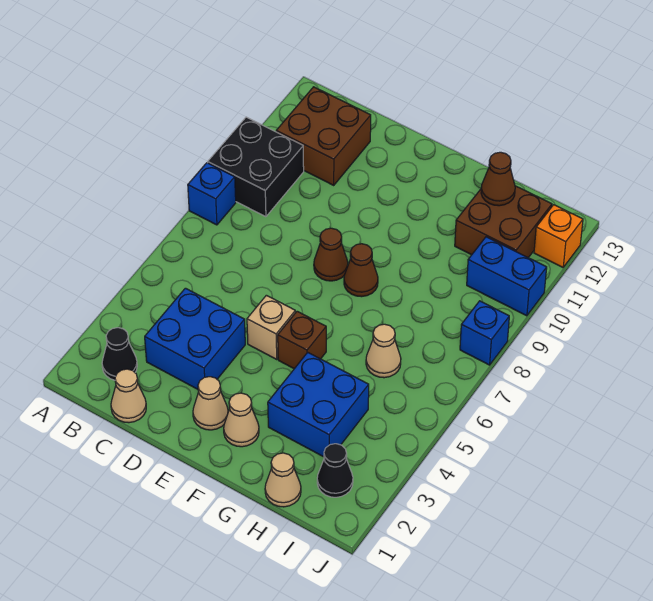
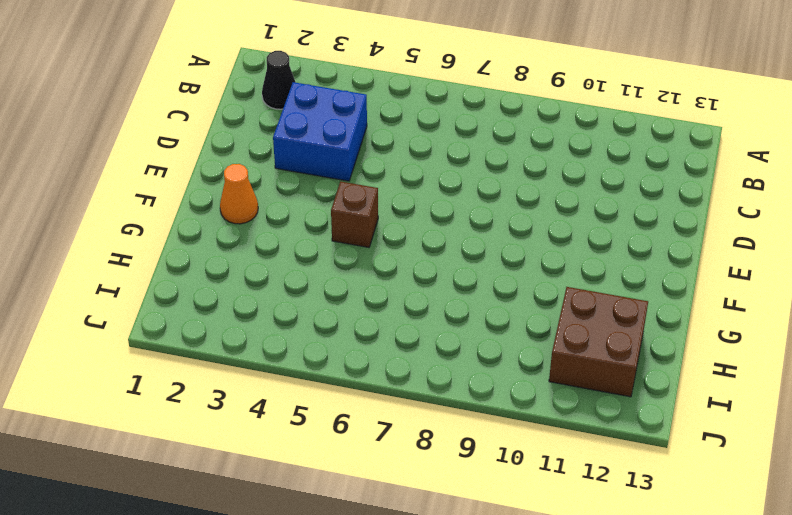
orange 1x1 cone [220,164,258,224] -> tan 1x1 cone [224,393,259,447]
none -> blue 1x1 brick [188,163,236,225]
none -> black 2x2 brick [208,117,304,217]
none -> brown 2x2 brick [276,87,371,185]

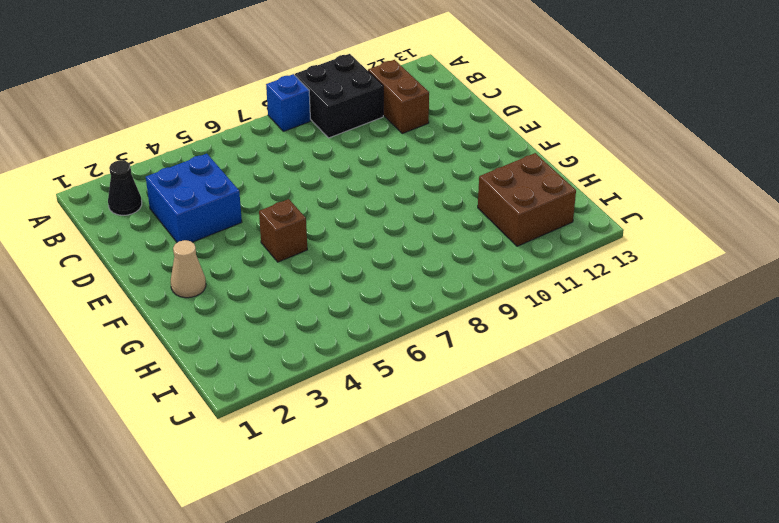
brown 1x2 brick [368,60,429,133] -> brown 2x2 brick [276,87,371,185]
none -> tan 1x1 cone [111,369,146,423]
none -> tan 1x1 cone [193,377,228,430]
none -> tan 1x1 brick [247,295,295,359]

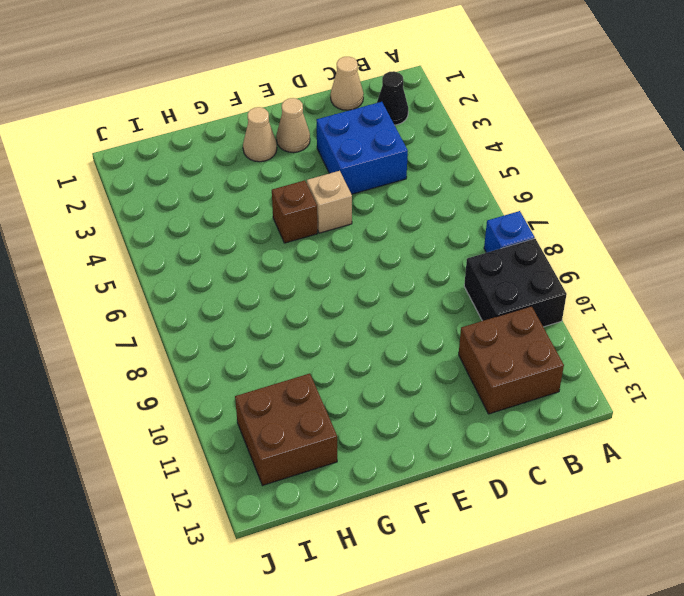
none -> brown 1x1 cone [314,228,348,281]
none -> brown 1x1 cone [344,244,378,297]
none -> blue 2x2 brick [268,352,369,457]

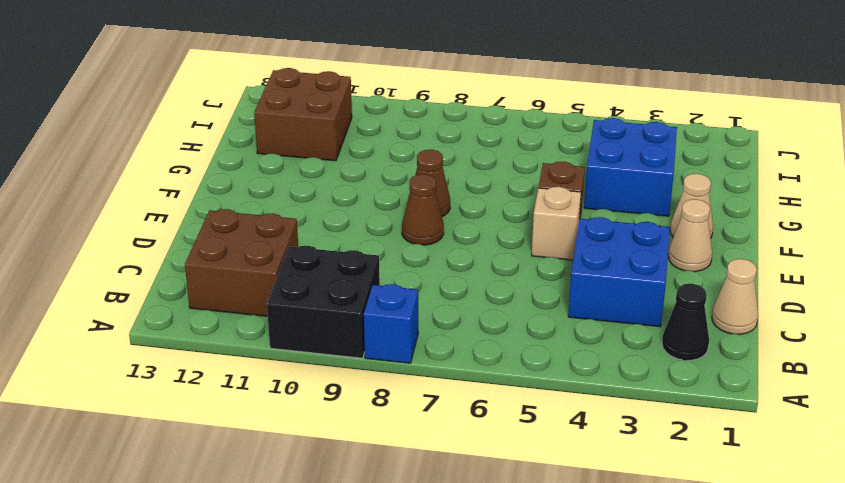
none -> tan 1x1 cone [265,453,301,507]
none -> tan 1x1 cone [366,324,401,378]
none -> black 1x1 cone [317,444,353,497]

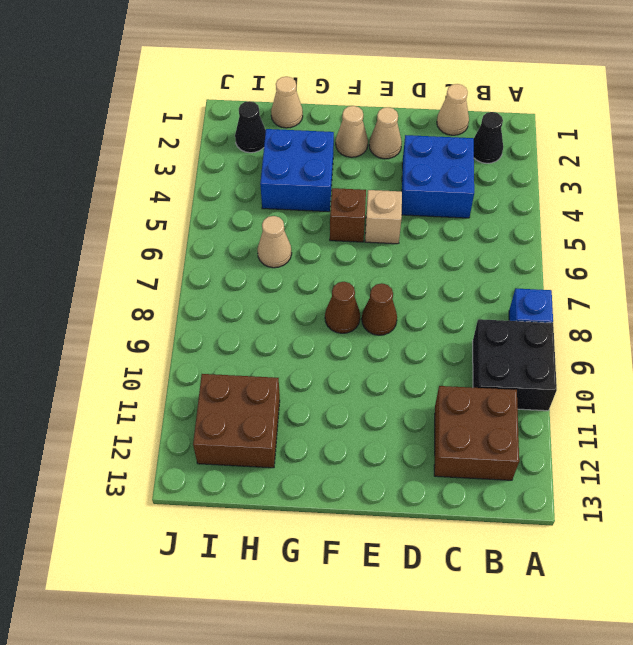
none -> blue 1x2 brick [467,237,547,316]
none -> blue 1x1 brick [460,301,509,365]
none -> orange 1x1 brick [534,205,583,267]

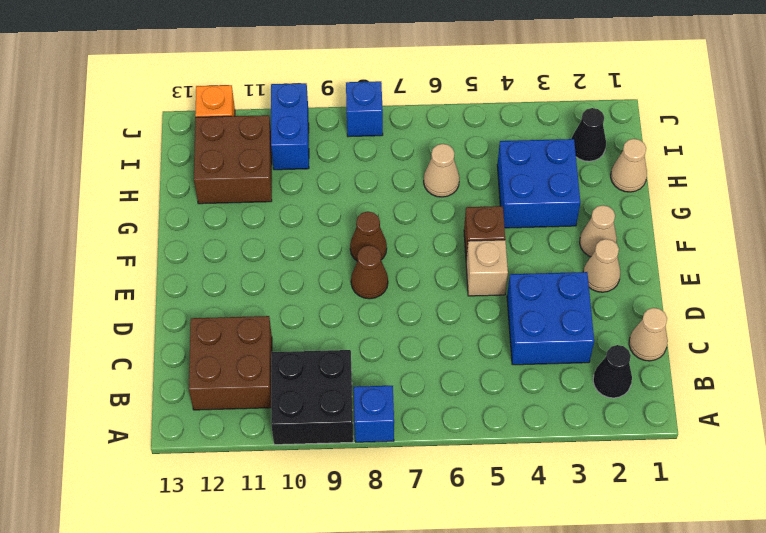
none -> brown 1x1 cone [481,152,515,206]

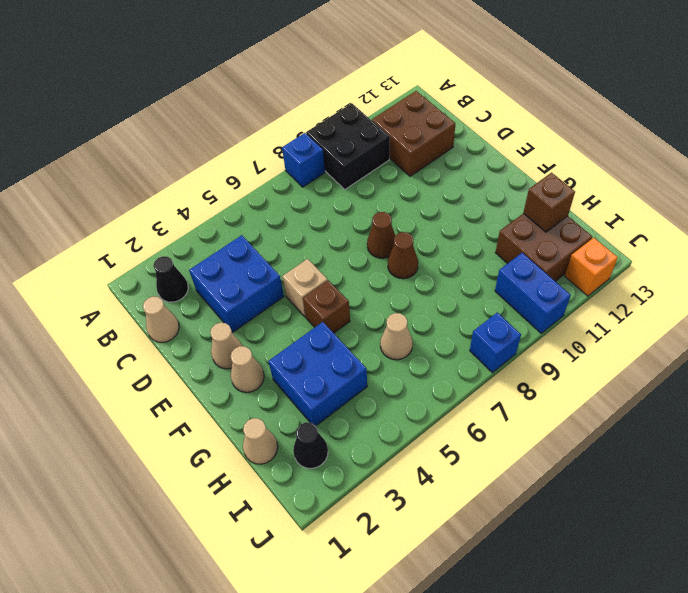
brown 1x1 brick [523,173,575,232] -> brown 1x1 cone [481,152,515,206]

